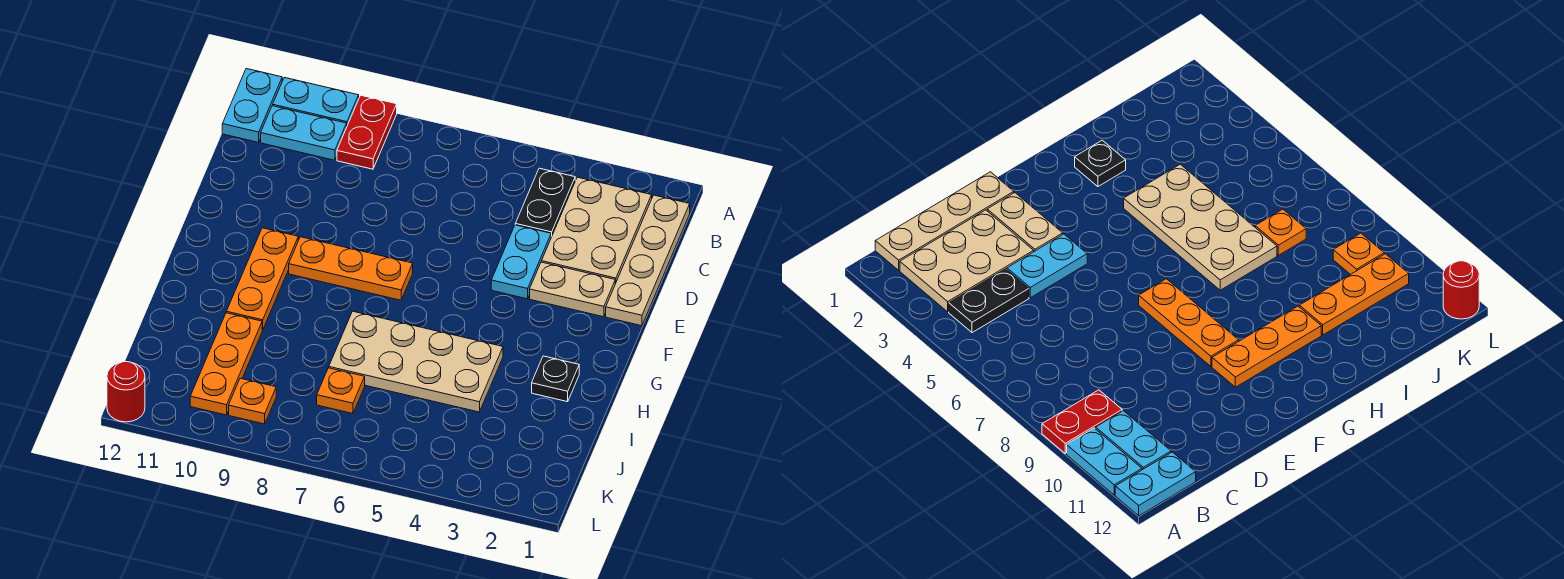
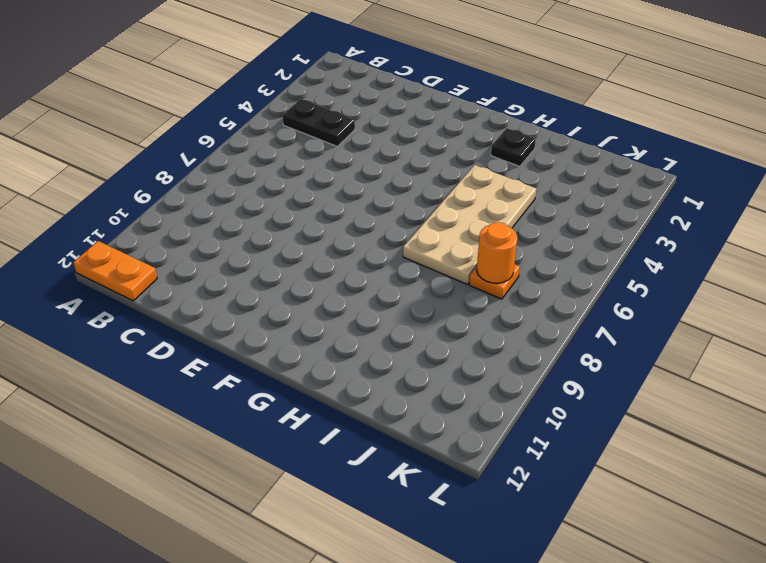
orange 1x2 plate [73,241,157,301] -> cyan 1x2 plate [222,69,282,142]
orange 1x1 round brick [477,222,517,283] -> none
none -> red 1x2 plate [337,95,397,169]
none -> cyan 1x2 plate [273,77,359,126]
none -> tan 1x4 plate [606,195,690,326]

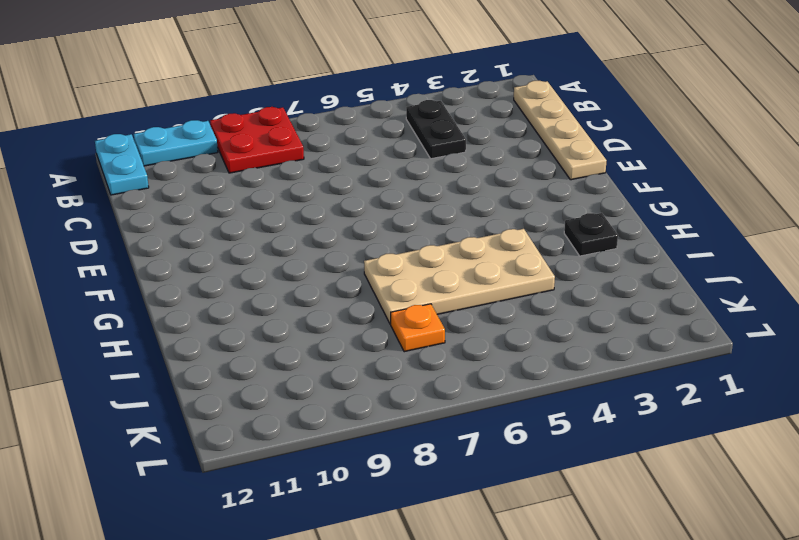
red 2x2 plate [210,107,304,173] -> red 1x2 plate [337,95,397,169]
none -> tan 2x3 plate [542,177,652,284]
none -> cyan 1x2 plate [261,106,347,160]
none -> cyan 1x2 plate [491,225,551,299]

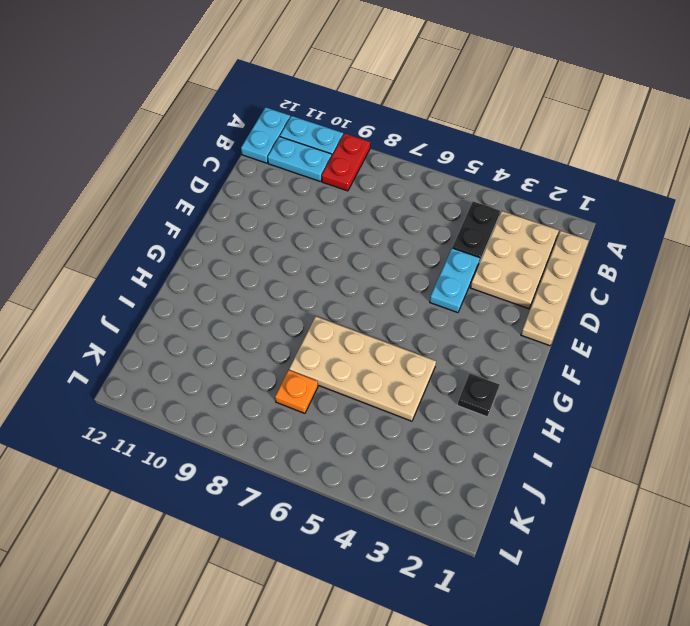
none -> tan 1x2 plate [530,262,615,317]
none -> orange 1x3 plate [289,237,413,300]
none -> orange 1x3 plate [226,228,298,330]

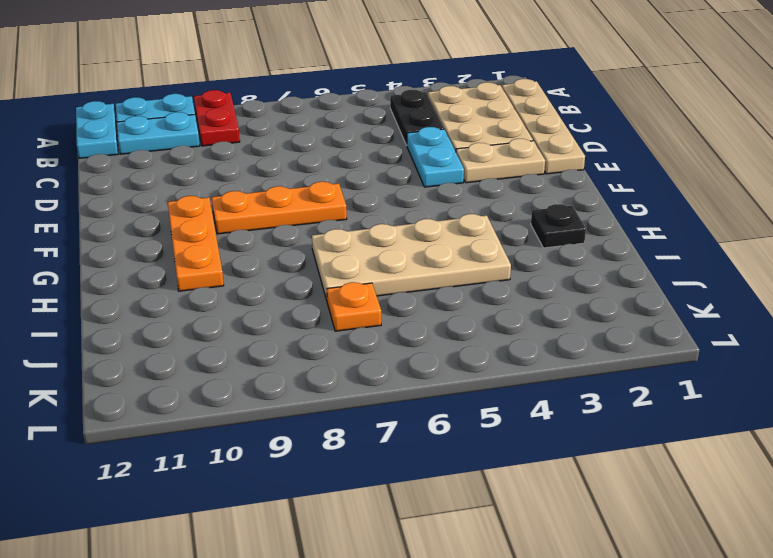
none -> orange 1x3 plate [190,313,262,415]
none -> orange 1x1 plate [229,378,276,424]
none -> red 1x1 round brick [107,362,145,422]

